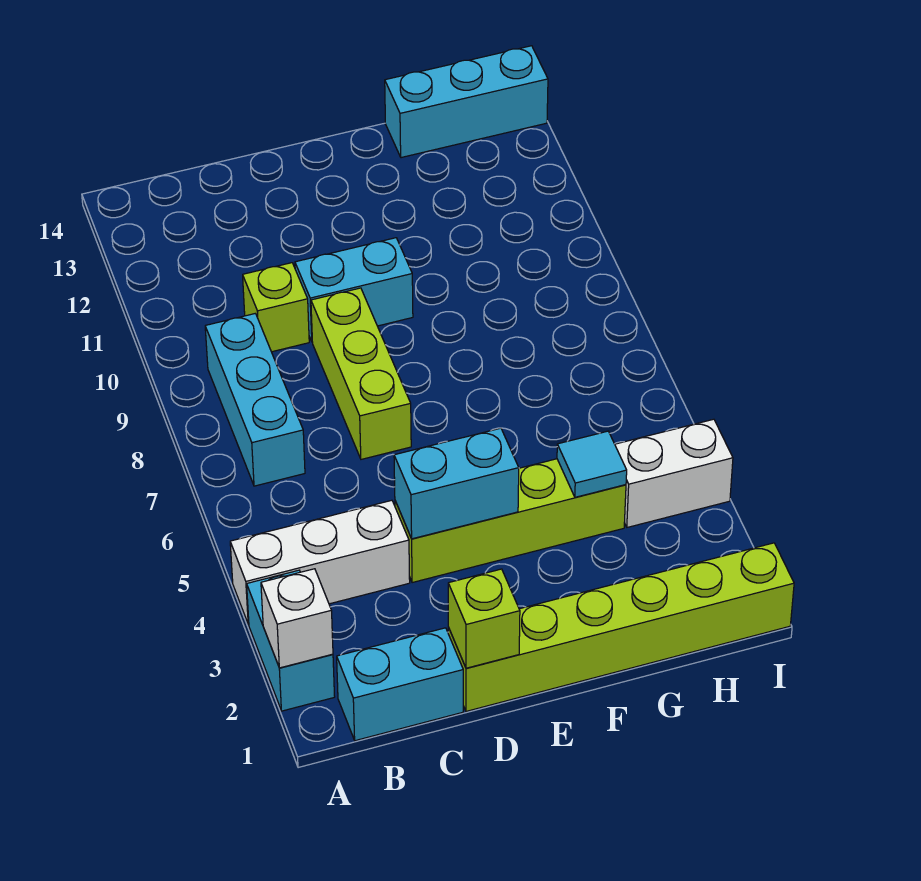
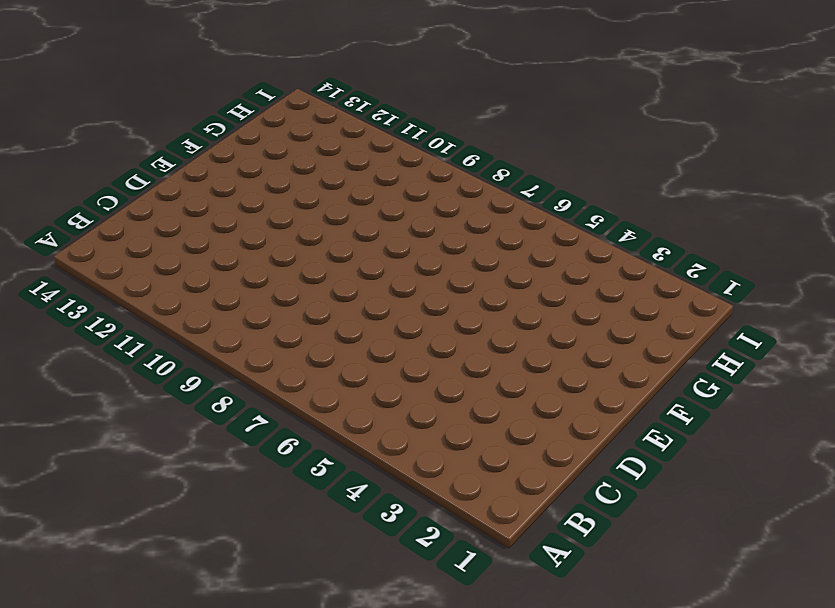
none -> cyan 1x2 brick [247,570,335,711]
none -> white 1x3 brick [230,500,410,624]
none -> cyan 1x2 brick [337,628,463,741]

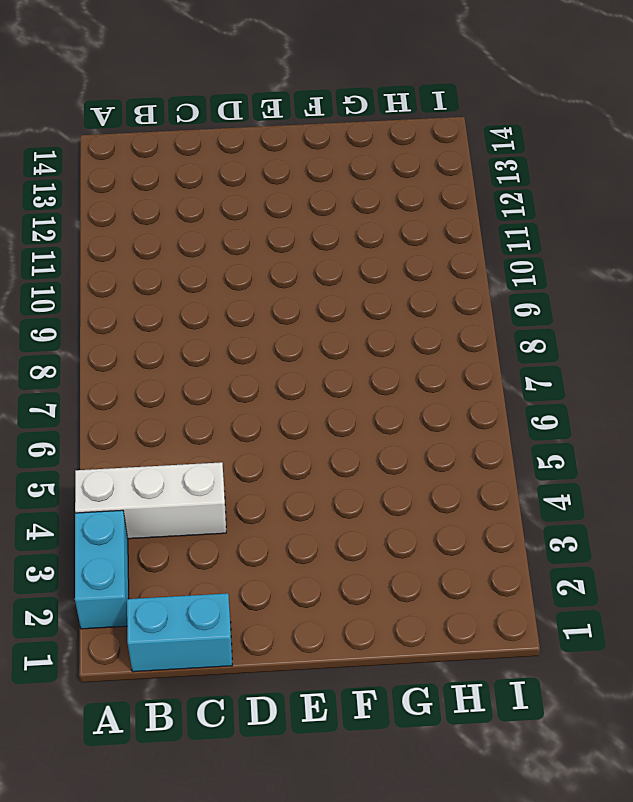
none -> cyan 1x3 brick [205,313,305,486]
none -> lime 1x1 brick [243,263,309,352]
none -> lime 1x6 brick [448,543,794,711]

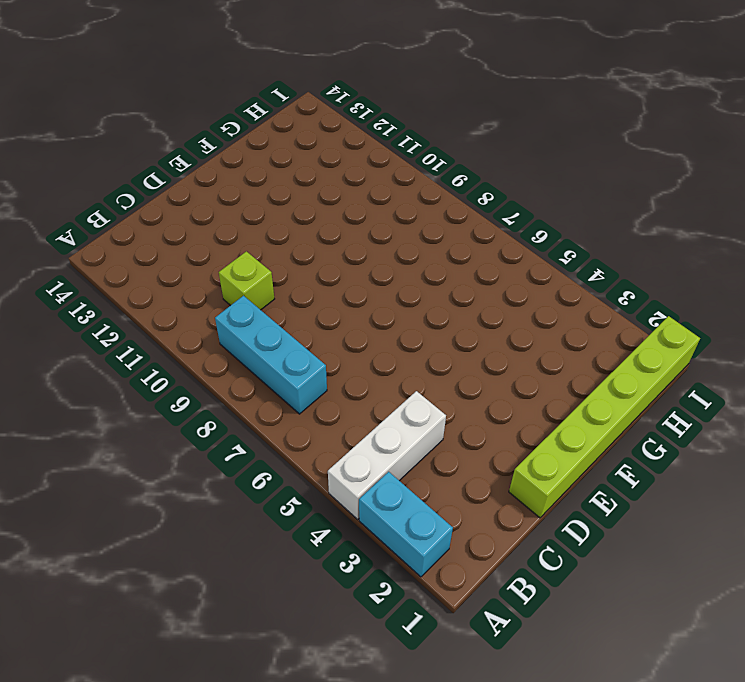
none -> cyan 1x2 brick [337,628,463,741]
none -> lime 1x4 brick [395,459,626,583]
none -> lime 1x3 brick [311,288,411,459]

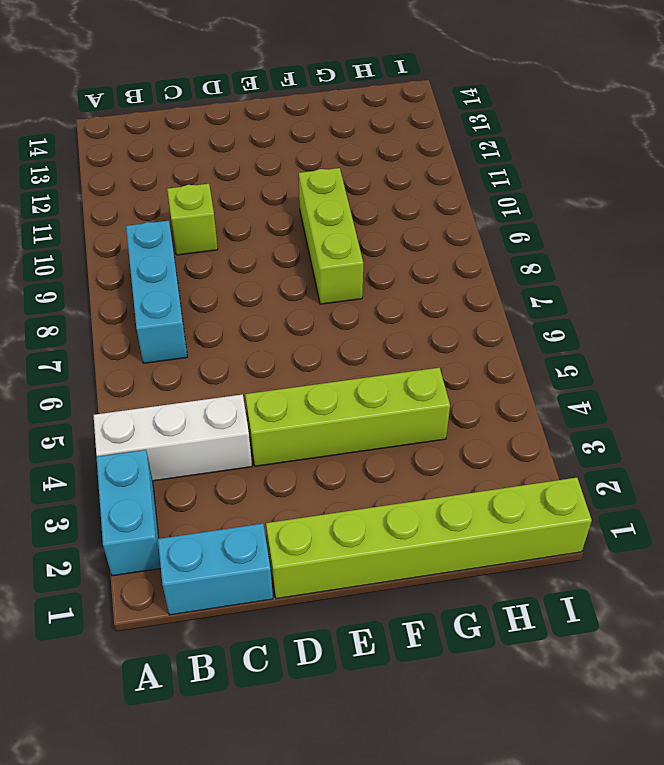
lime 1x3 brick [299,168,363,304] -> lime 1x3 brick moved to [311,288,411,459]
none -> cyan 1x2 brick [295,238,413,341]
none -> cyan 1x3 brick [385,46,548,158]
none -> white 1x2 brick [615,419,733,527]

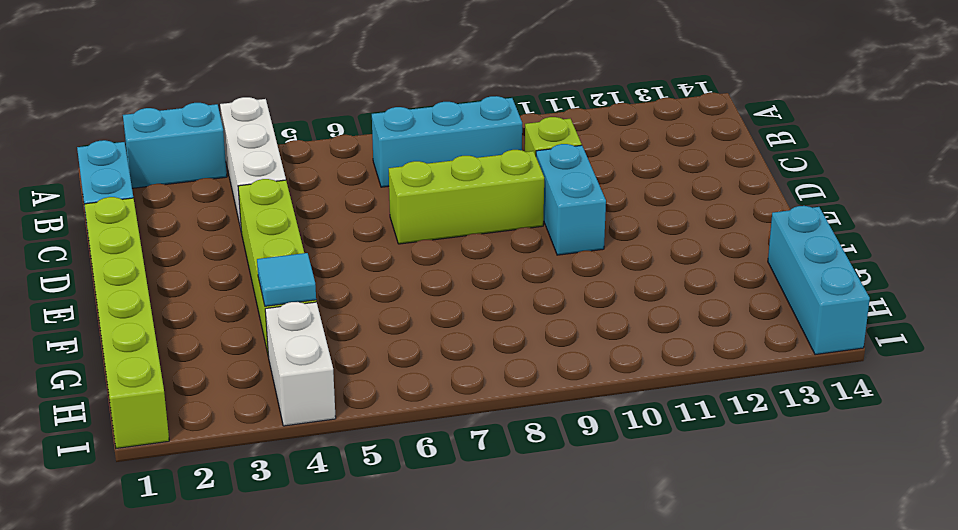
none -> white 1x1 brick [261,569,333,668]
none -> lime 1x1 brick [448,569,520,668]
none -> cyan 1x2 brick [394,428,519,539]

